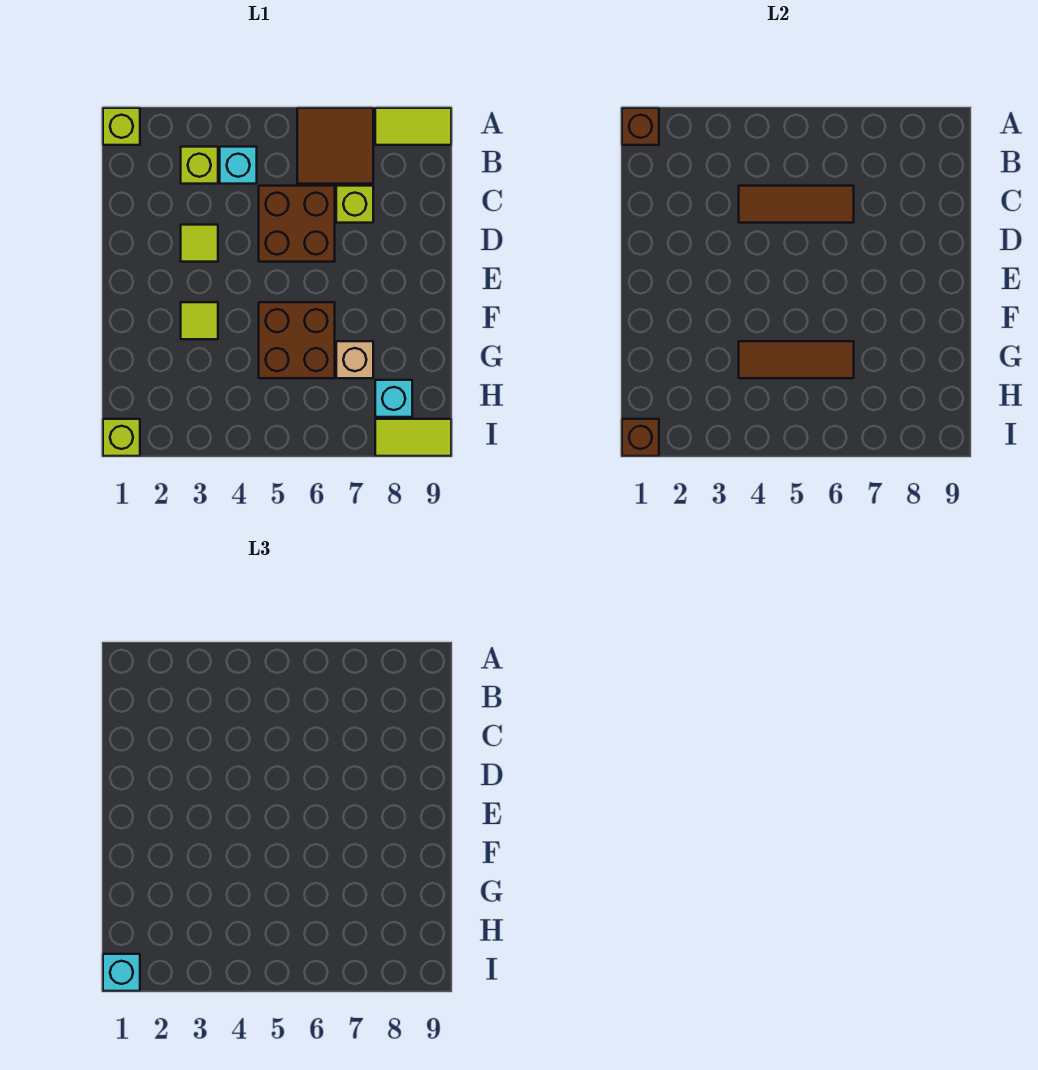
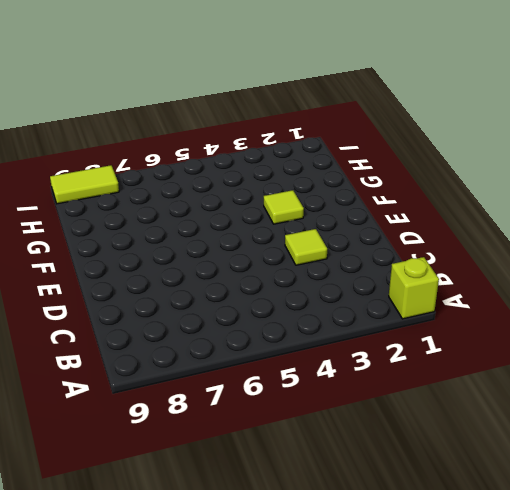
none -> brown 2x2 tile [297,108,373,184]
none -> lime 1x2 tile [375,108,451,145]
none -> lime 1x1 brick [181,147,218,184]

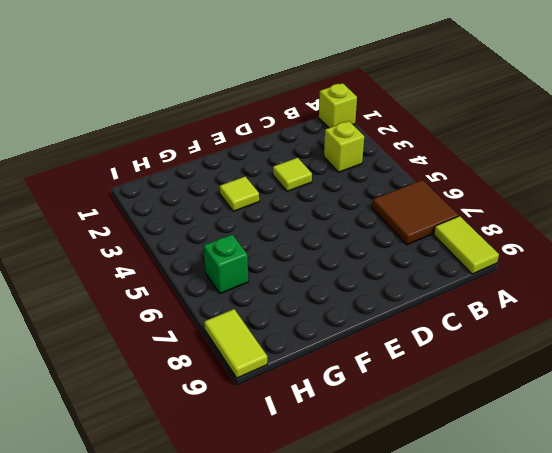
green 1x1 brick [204,235,248,293] -> none
none -> cyan 1x1 brick [220,147,257,184]
none -> brown 2x2 brick [259,186,335,262]
none -> lime 1x1 brick [336,186,373,223]

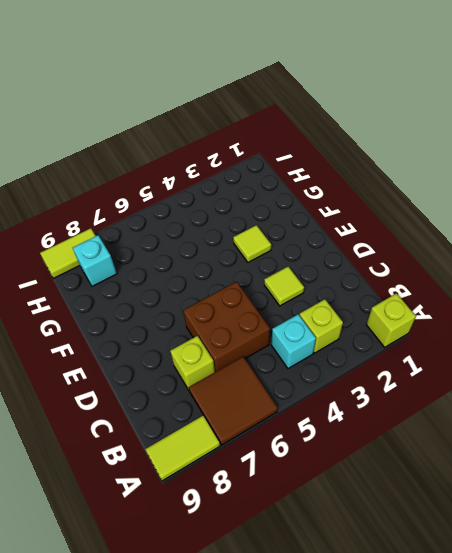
none -> brown 2x2 brick [259,302,335,378]
none -> tan 1x1 brick [336,341,373,378]
none -> lime 1x1 brick [103,419,140,456]

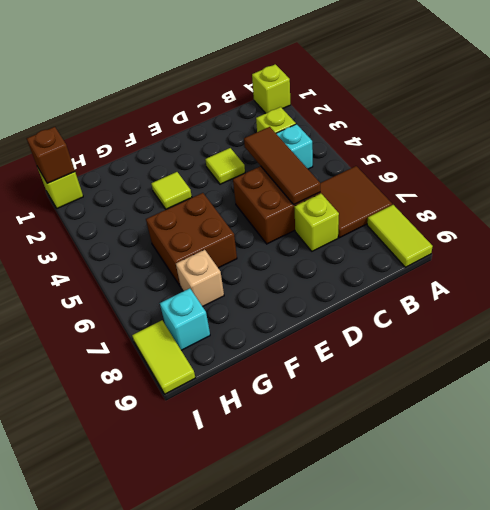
none -> brown 1x1 brick [622,108,659,145]
none -> brown 1x3 tile [739,341,854,378]
none -> cyan 1x1 brick [103,954,140,991]

